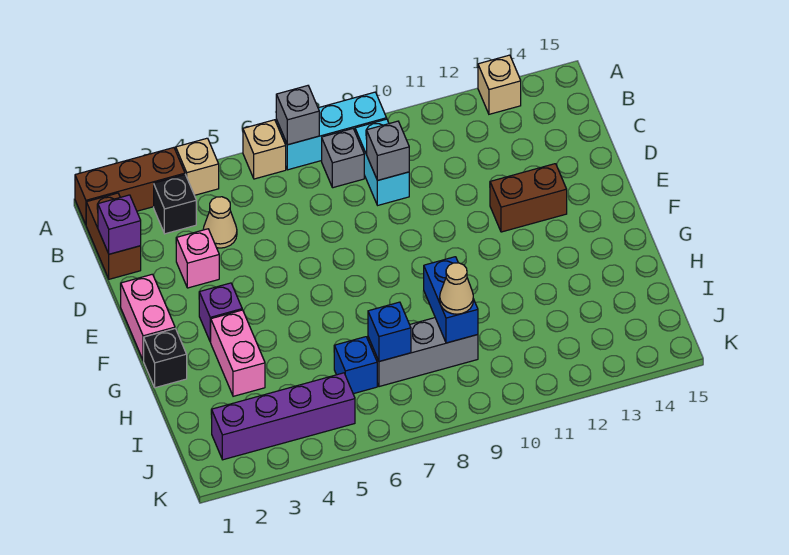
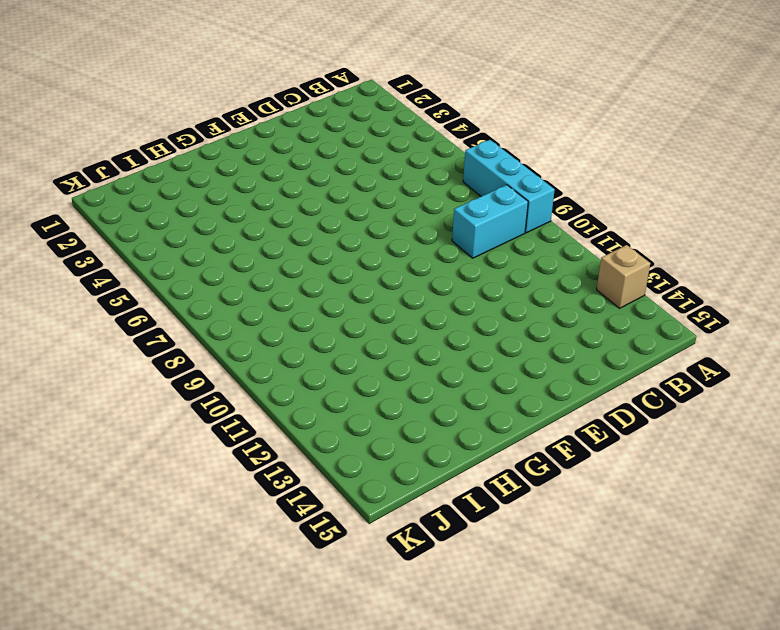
none -> brown 1x3 brick [75,148,185,224]
none -> tan 1x1 brick [176,138,219,195]
none -> tan 1x1 brick [243,120,286,179]

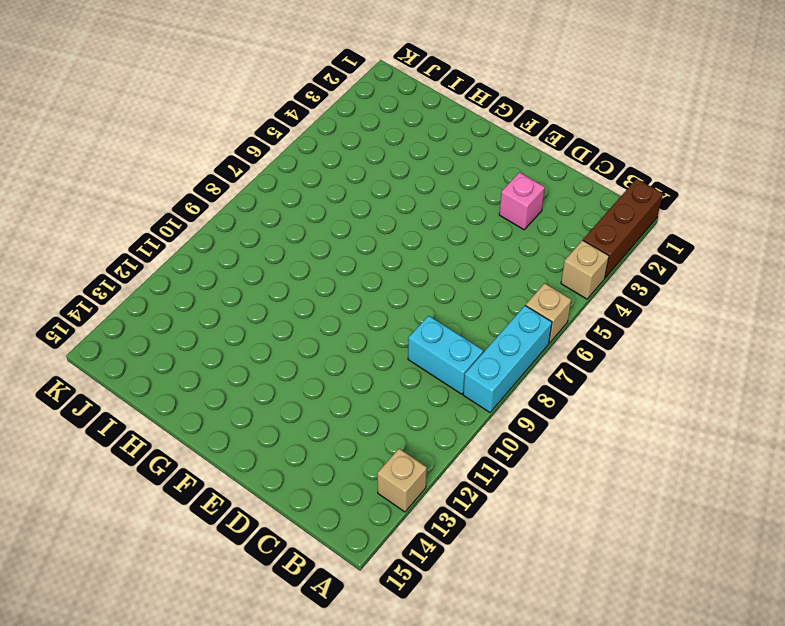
none -> brown 1x2 brick [86,193,141,279]
none -> black 1x1 brick [154,175,196,234]
none -> grey 1x1 brick [322,129,364,188]

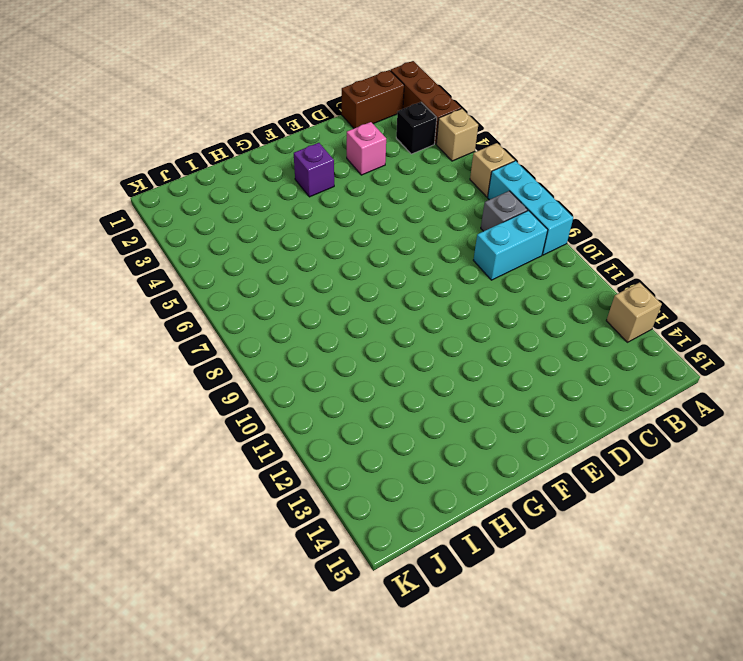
none -> tan 1x1 cone [203,197,237,248]
none -> pink 1x2 brick [120,274,175,361]
none -> brown 1x2 brick [490,164,567,232]

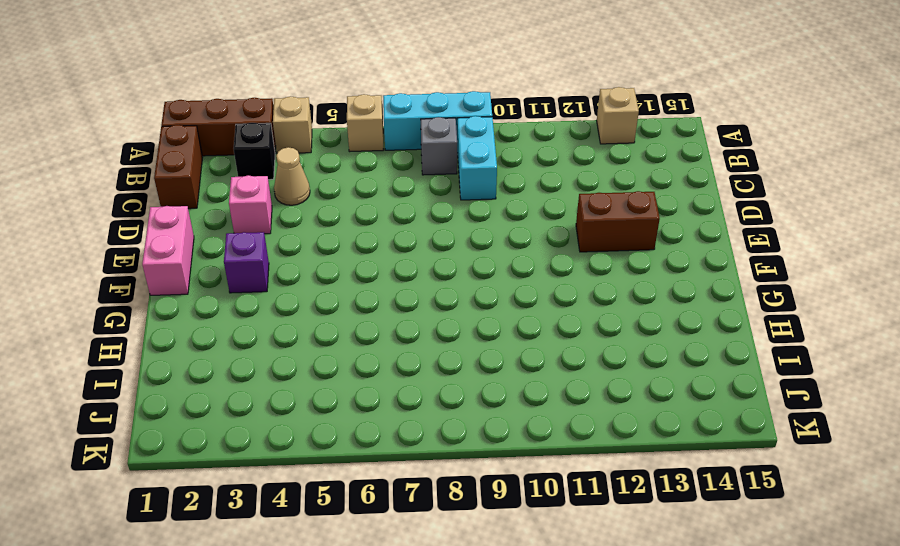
none -> black 1x1 brick [144,329,187,388]
none -> pink 1x2 brick [211,310,265,396]
none -> blue 1x1 brick [334,337,377,394]

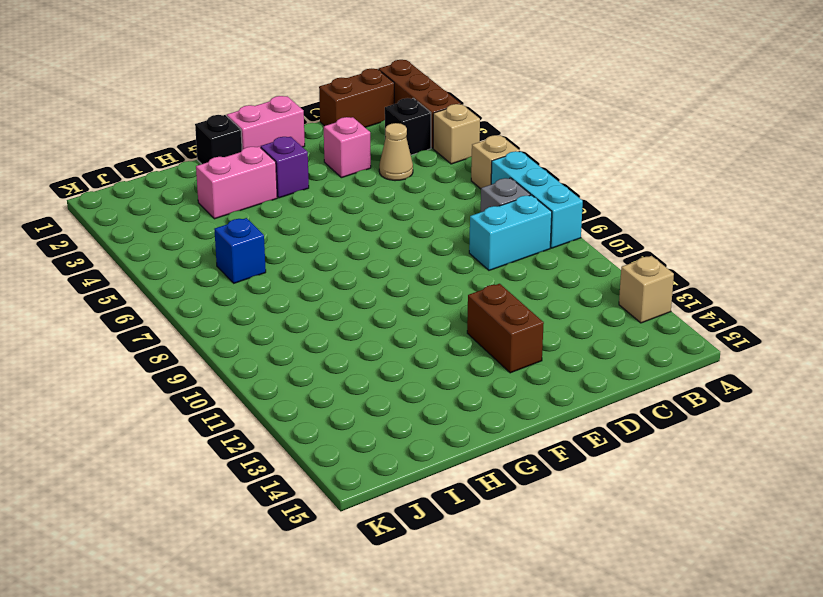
none -> grey 1x3 brick [368,318,478,387]
none -> purple 1x4 brick [212,373,355,460]
none -> grey 1x1 brick [276,86,319,145]

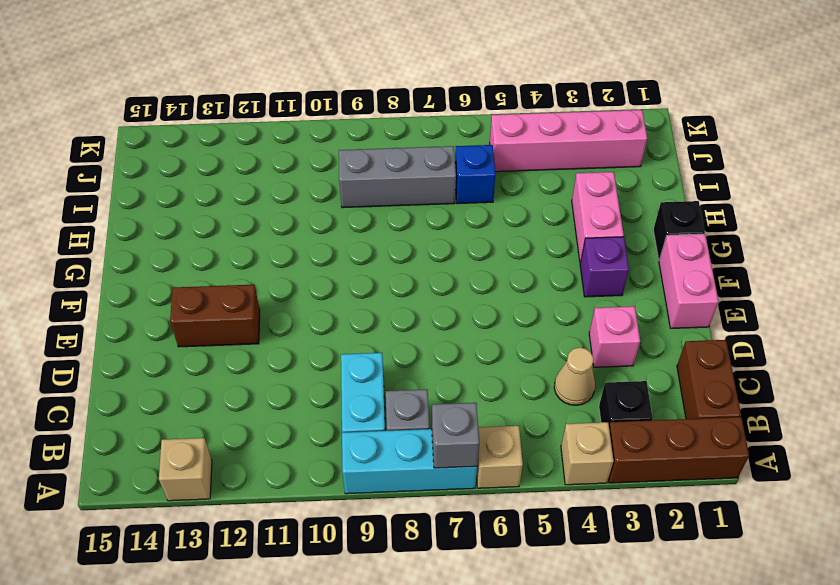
pink 1x4 brick [490,110,647,172] -> purple 1x4 brick [212,373,355,460]
none -> purple 1x1 brick [98,195,141,254]
none -> grey 1x1 brick [367,121,409,180]
none -> blue 1x2 brick [424,257,478,343]

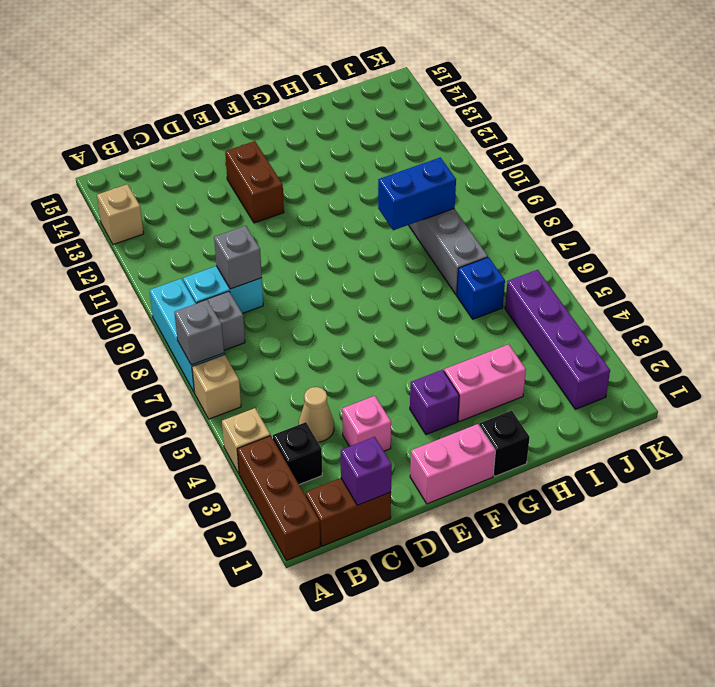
none -> blue 1x1 brick [368,302,411,361]
none -> tan 1x1 cone [440,263,473,314]

